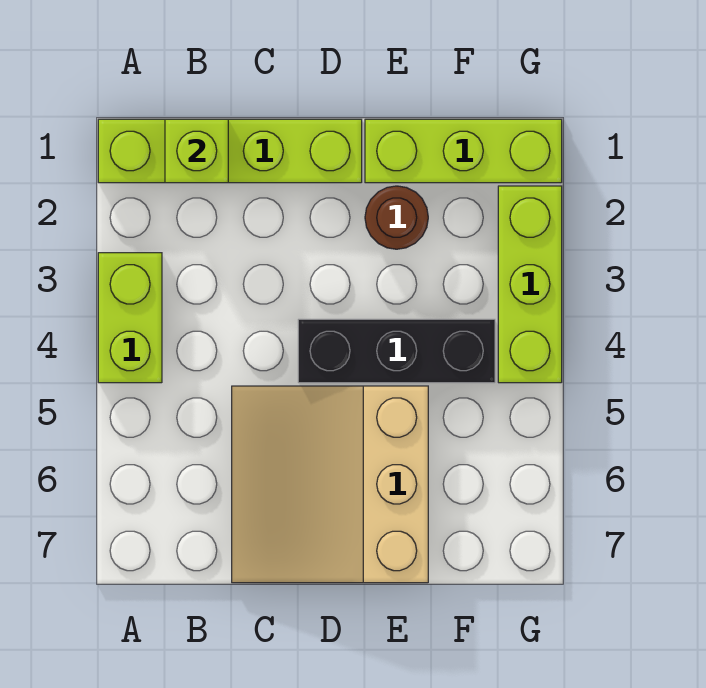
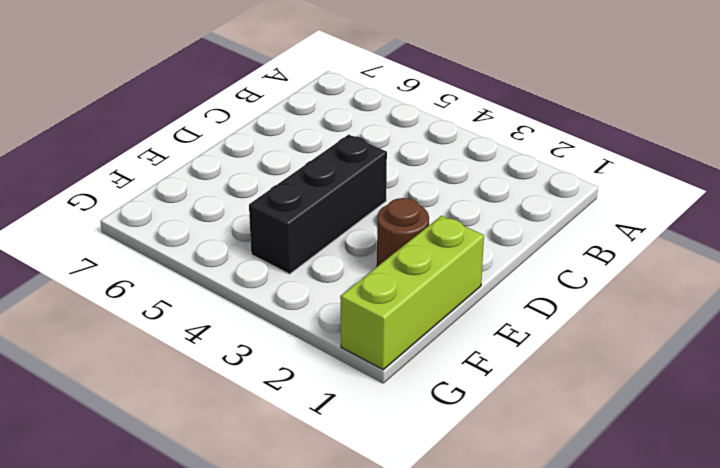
none -> lime 1x4 brick [98,119,362,183]
none -> lime 1x2 brick [98,253,162,383]

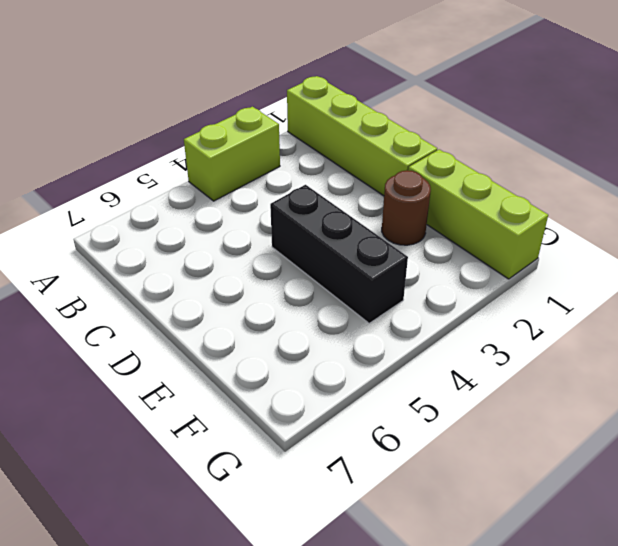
none -> tan 3x3 slope [232,386,428,583]
none -> lime 1x3 brick [498,186,562,383]

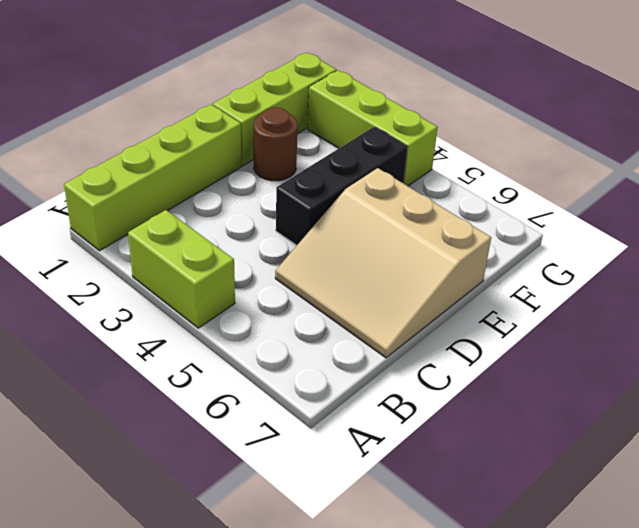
none -> lime 1x1 brick [165,119,228,183]

